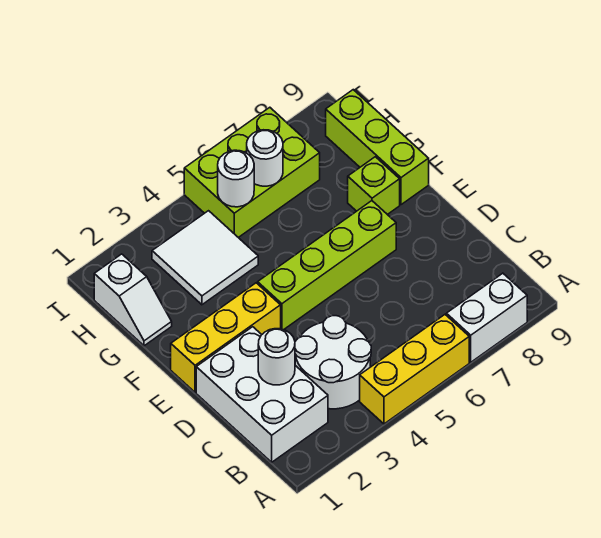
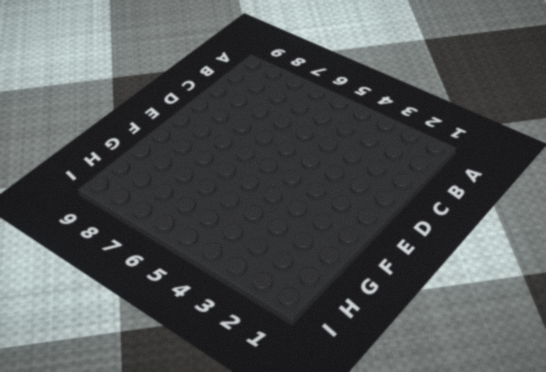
none -> yellow 1x3 brick [360,315,469,424]
none -> white 1x2 brick [446,273,527,362]
none -> white 2x3 brick [196,327,328,462]

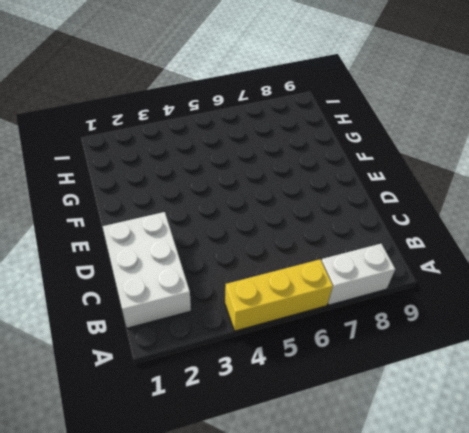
none -> white 2x2 round brick [295,316,371,409]
none -> yellow 1x3 brick [171,283,281,392]
none -> lime 1x4 brick [258,201,396,330]

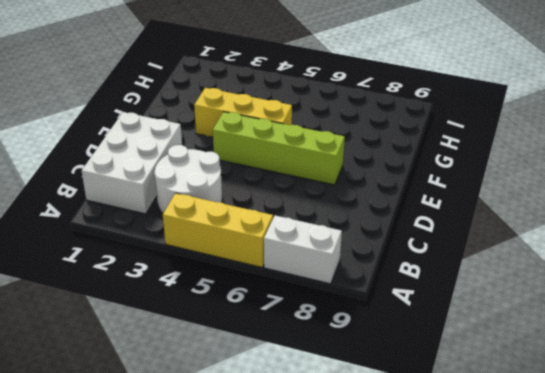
yellow 1x3 brick [194,88,292,137] -> yellow 1x3 brick moved to [171,283,281,392]
none -> lime 1x1 brick [348,157,400,215]
none -> lime 1x3 brick [326,90,429,205]
none -> white 1x2 slope [94,254,172,346]

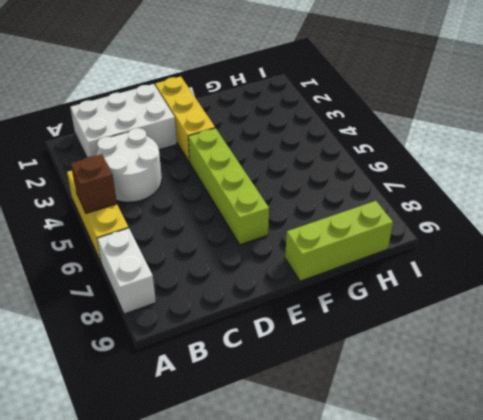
brown 1x1 brick [71,154,117,213] -> none
none -> lime 1x1 brick [348,157,400,215]
none -> white 1x2 slope [94,254,172,346]
none -> white 2x2 tile [152,211,258,305]

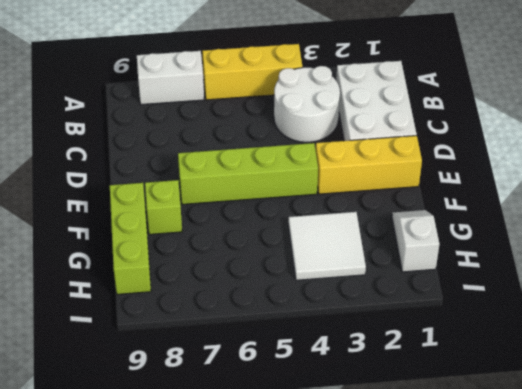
none -> lime 2x3 brick [184,107,320,238]
none -> white 1x1 round brick [258,329,295,385]
none -> white 1x1 round brick [218,150,254,207]

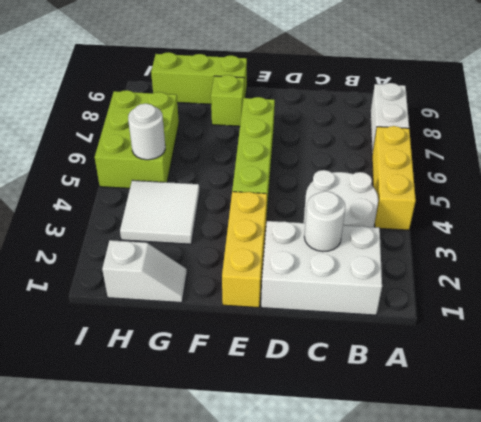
none -> white 1x1 round brick [247,130,283,186]

